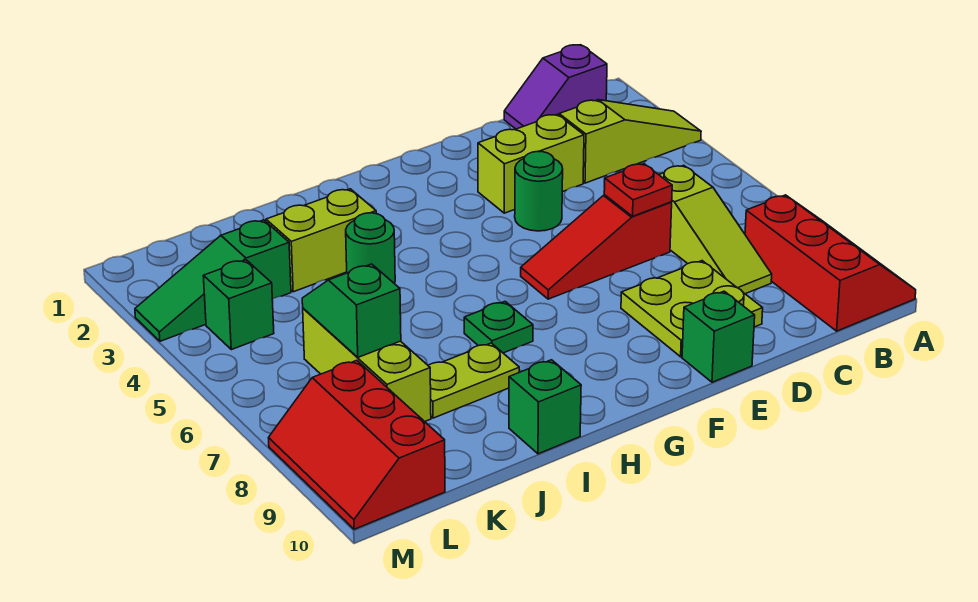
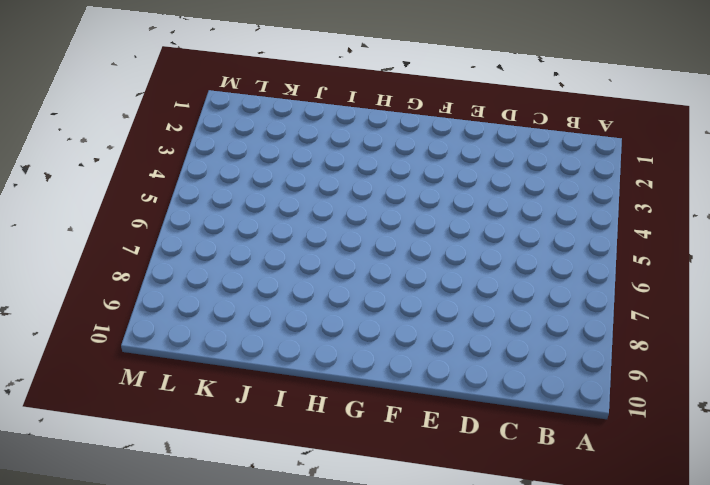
none -> lime 1x3 slope [559,100,701,183]
none -> red 2x3 slope [745,195,916,331]
none -> purple 1x2 slope [504,45,607,129]

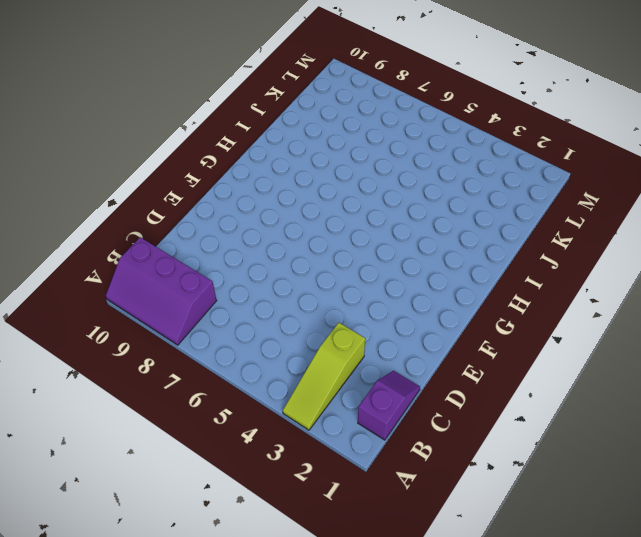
purple 2x3 slope [106,237,217,345] -> red 2x3 slope [745,195,916,331]
none -> lime 1x3 slope [659,165,772,294]
none -> lime 1x2 brick [478,114,584,213]
none -> red 1x3 slope [521,195,672,299]

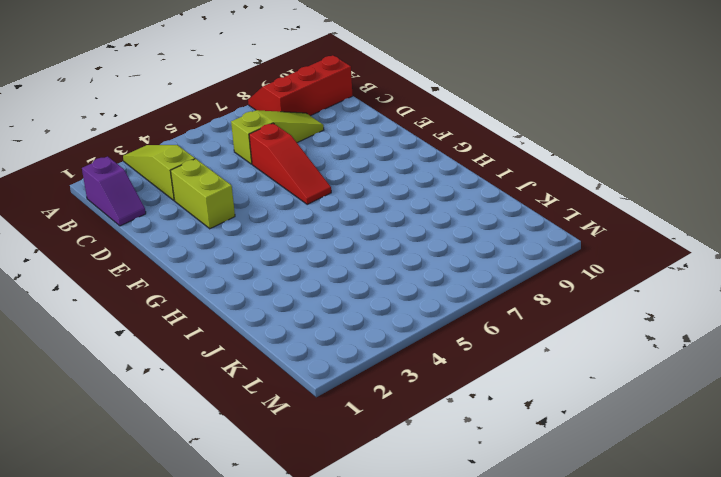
none -> lime 2x2 plate [621,261,763,357]
none -> green 1x1 round brick [515,151,563,231]
none -> green 1x1 brick [682,291,755,382]

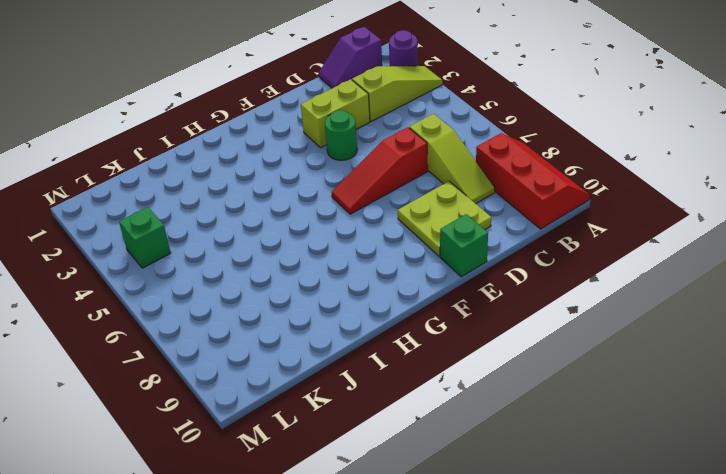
purple 1x1 round brick [389,30,418,66] -> none
none -> green 1x1 plate [464,302,533,353]
none -> lime 1x2 brick [266,189,376,292]
none -> green 1x1 round brick [346,213,395,283]

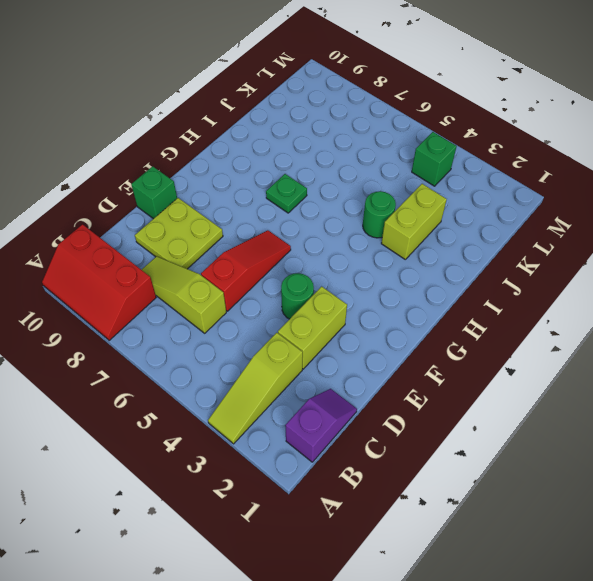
none -> lime 1x2 plate [428,343,519,418]
none -> green 1x1 brick [509,360,581,454]
none -> green 1x3 slope [135,220,291,341]

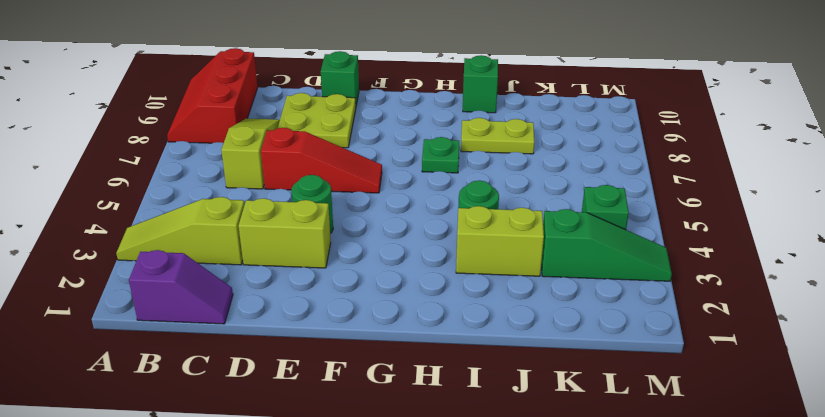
none -> lime 1x3 brick [303,308,431,422]
none -> red 2x3 slope [269,360,445,529]
none -> red 1x1 plate [604,164,672,216]

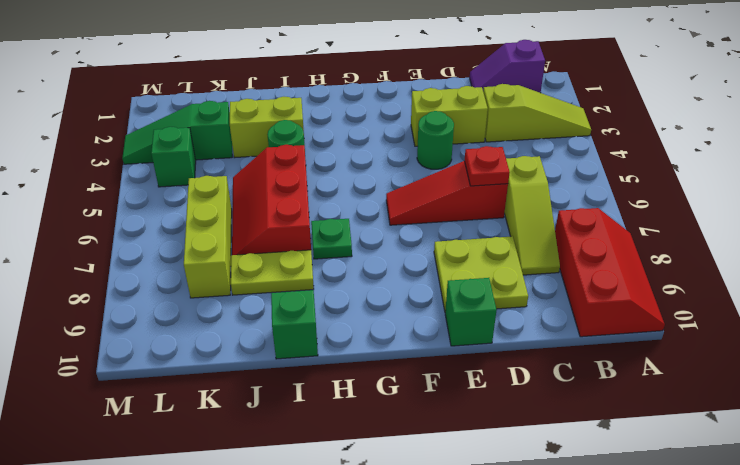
red 2x3 slope [232,145,311,255] -> red 2x3 slope moved to [269,360,445,529]
none -> green 1x2 slope [302,264,401,357]

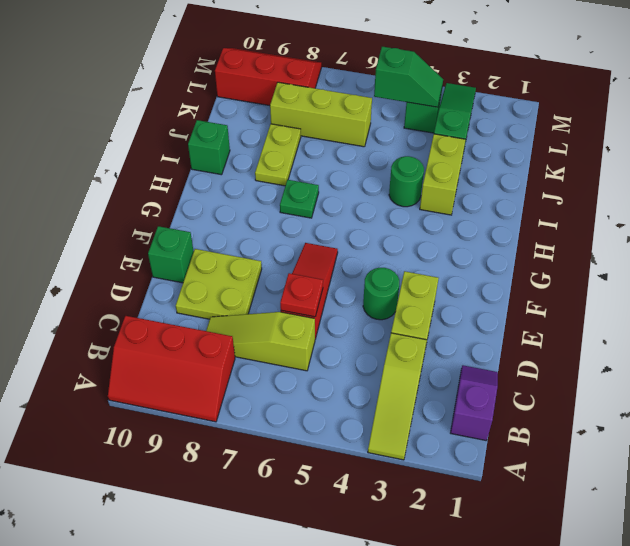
green 1x2 slope [374,47,443,107] -> green 1x2 slope moved to [302,264,401,357]

